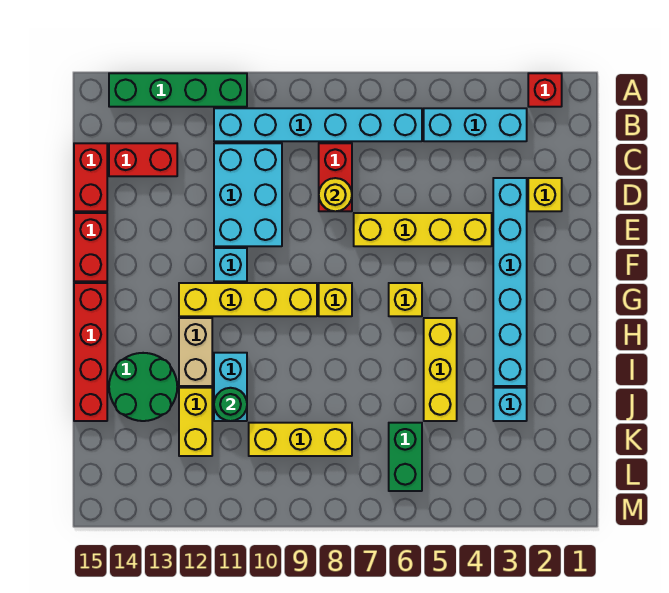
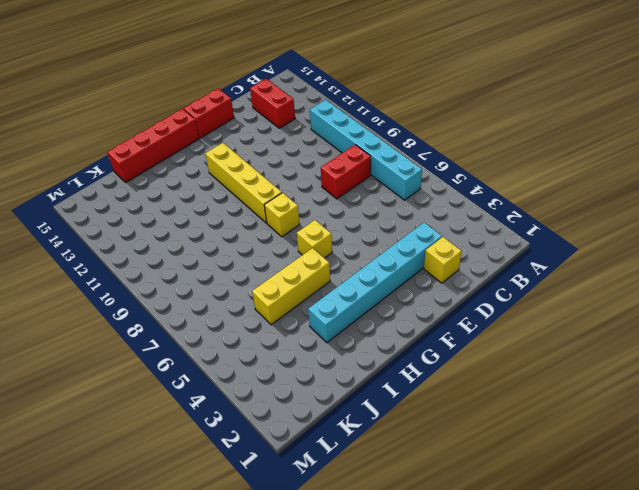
none -> red 1x1 brick [528,73,562,107]
none -> green 1x4 brick [109,73,247,107]
none -> cyan 1x3 brick [424,108,527,141]

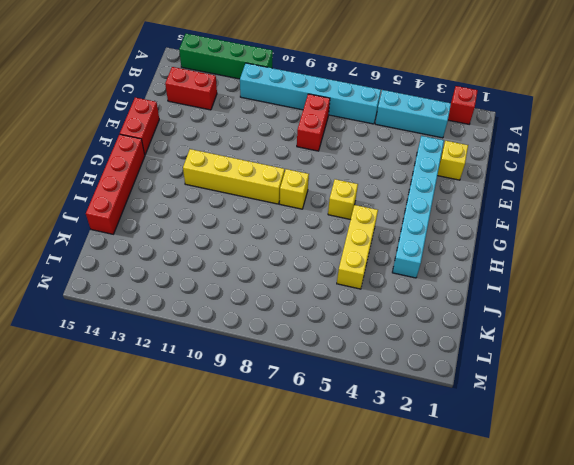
none -> cyan 2x3 brick [214,143,282,246]
none -> red 1x2 brick [74,143,107,211]
none -> yellow 1x4 brick [354,213,492,246]

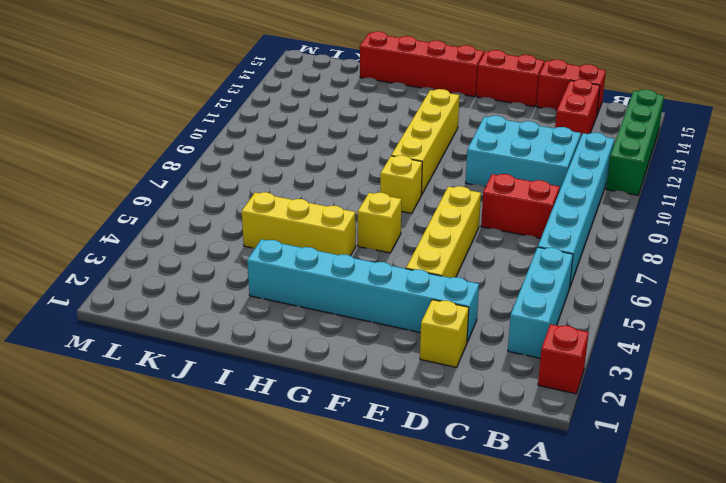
none -> cyan 1x1 brick [214,248,247,281]
none -> tan 1x2 brick [179,318,212,386]
none -> cyan 1x2 brick [214,353,247,421]

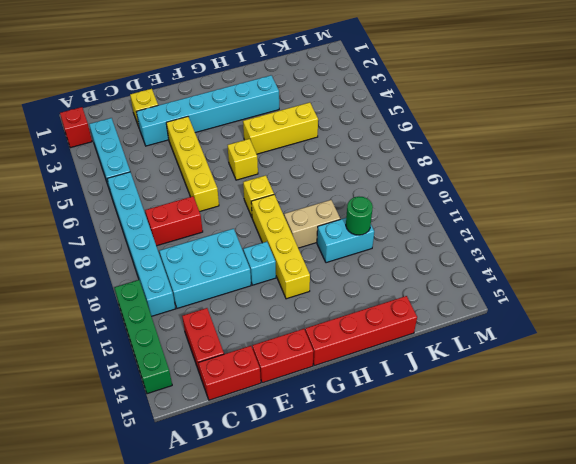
tan 1x2 brick [284,200,340,248] -> tan 1x2 brick moved to [179,318,212,386]
none -> green 2x2 round brick [109,353,177,421]
none -> cyan 1x1 brick [493,388,527,421]
none -> yellow 1x2 brick [179,388,212,456]

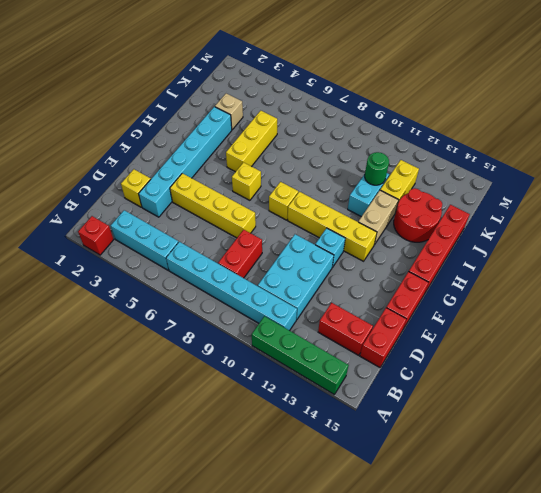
red 2x2 round brick [394,188,442,242] -> green 2x2 round brick [109,353,177,421]
tan 1x1 brick [215,93,243,130] -> cyan 1x1 brick [493,388,527,421]
none -> green 1x2 brick [389,423,422,491]
none -> yellow 1x3 brick [249,423,352,456]
none -> yellow 1x1 round brick [319,178,352,211]

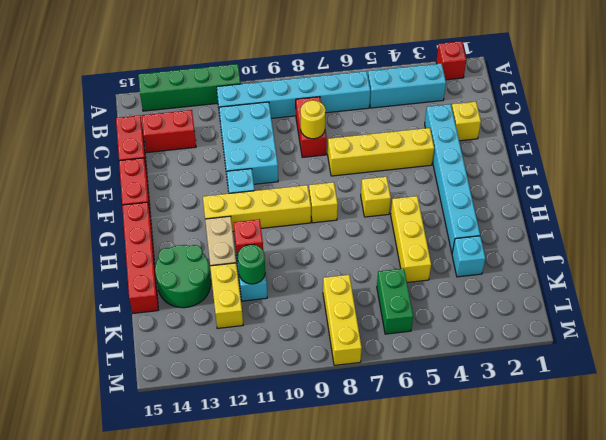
red 1x1 brick [234,219,263,261] -> none
yellow 1x3 brick [323,275,362,365] -> yellow 1x3 brick turned to [249,423,352,456]

